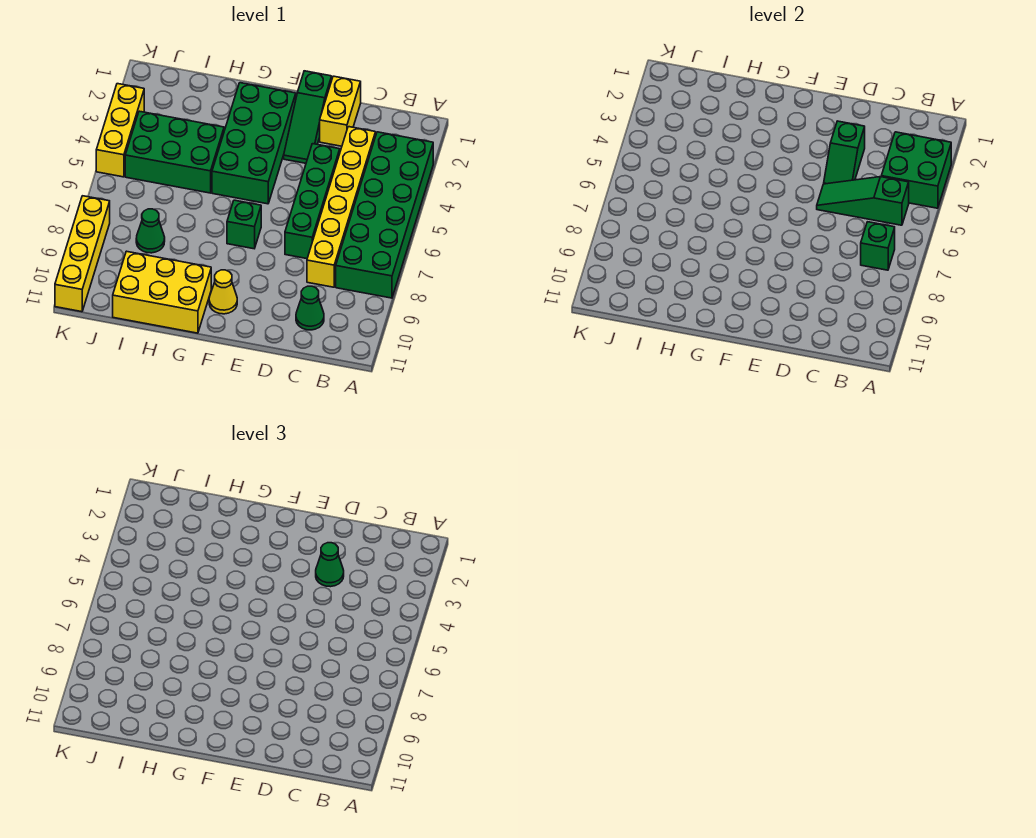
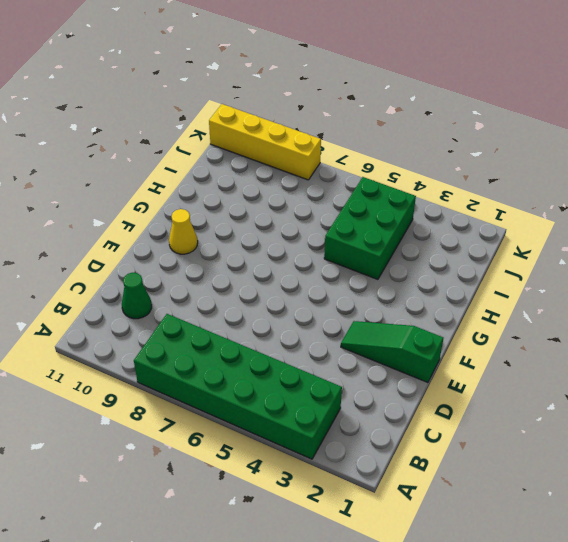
none -> yellow 1x6 brick [307,127,376,287]
none -> yellow 1x2 brick [320,76,361,146]
none -> green 1x4 brick [285,144,340,259]

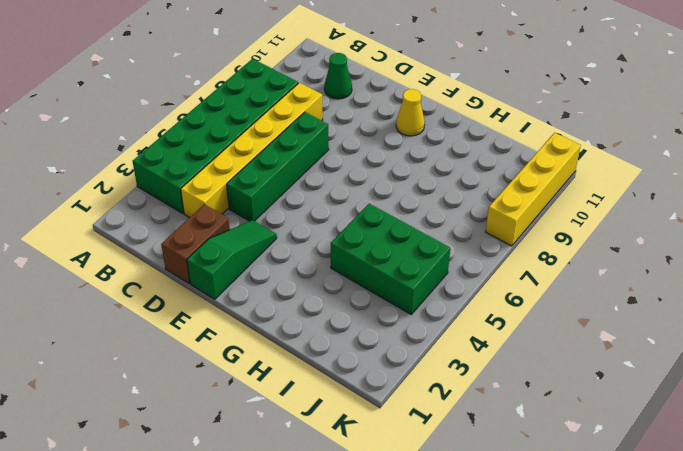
brown 1x2 brick [161,204,230,283] -> yellow 1x2 brick [320,76,361,146]
none -> green 2x4 brick [212,83,296,204]
none -> green 1x1 brick [227,200,261,249]
none -> yellow 2x3 brick [113,251,211,333]

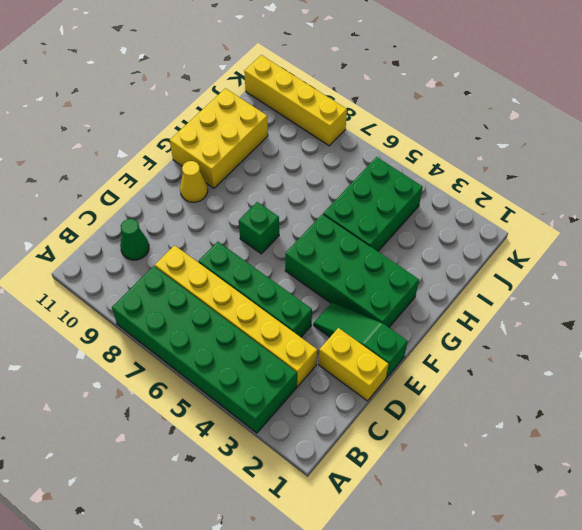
none -> green 1x1 cone [136,209,165,253]
none -> yellow 1x3 brick [96,84,144,177]
none -> green 2x2 brick [881,132,951,208]

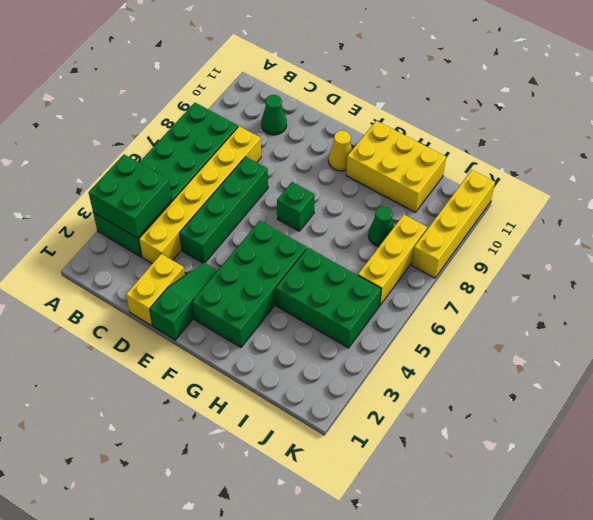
yellow 1x3 brick [358,215,427,305] -> yellow 1x3 brick moved to [96,84,144,177]
none -> green 1x3 slope [817,177,909,225]
none -> green 1x1 brick [861,222,895,270]
none -> green 1x2 slope [824,121,865,184]

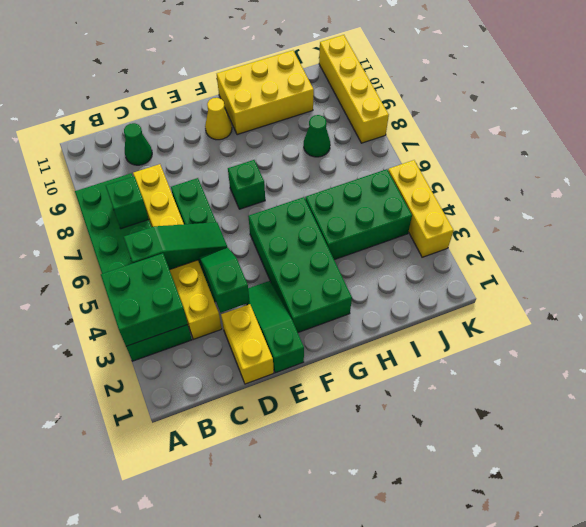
none -> green 1x1 cone [316,543,344,587]

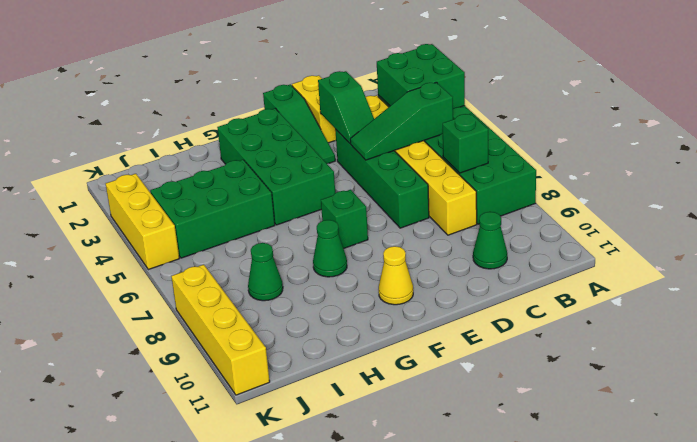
green 1x1 cone [313,220,347,277] -> green 1x1 cone moved to [316,543,344,587]
none -> yellow 2x3 brick [113,251,211,333]

